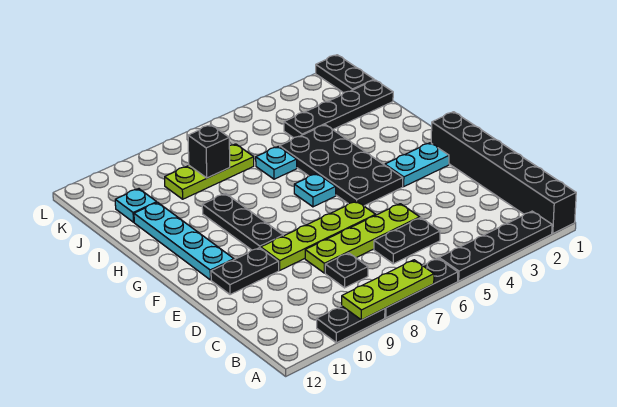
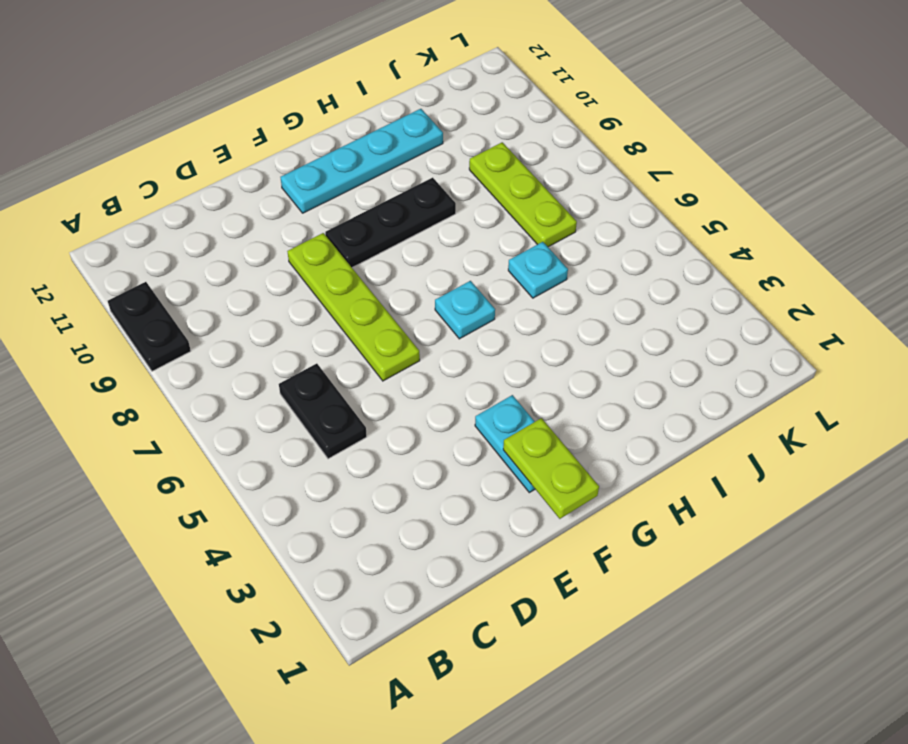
lime 1x2 plate [503,418,599,519] -> none
none -> black 1x6 brick [431,112,576,234]
none -> black 1x4 plate [439,211,552,281]
none -> black 1x3 plate [385,258,458,318]

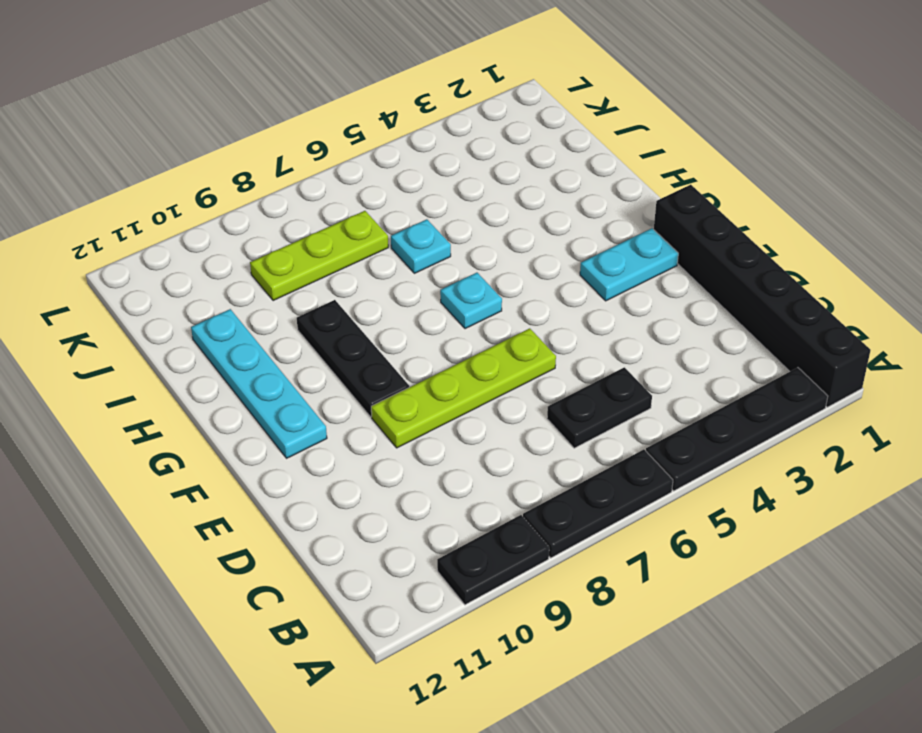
none -> black 1x1 plate [325,253,368,288]
none -> lime 1x4 plate [305,204,420,273]
none -> black 1x2 plate [211,248,279,295]

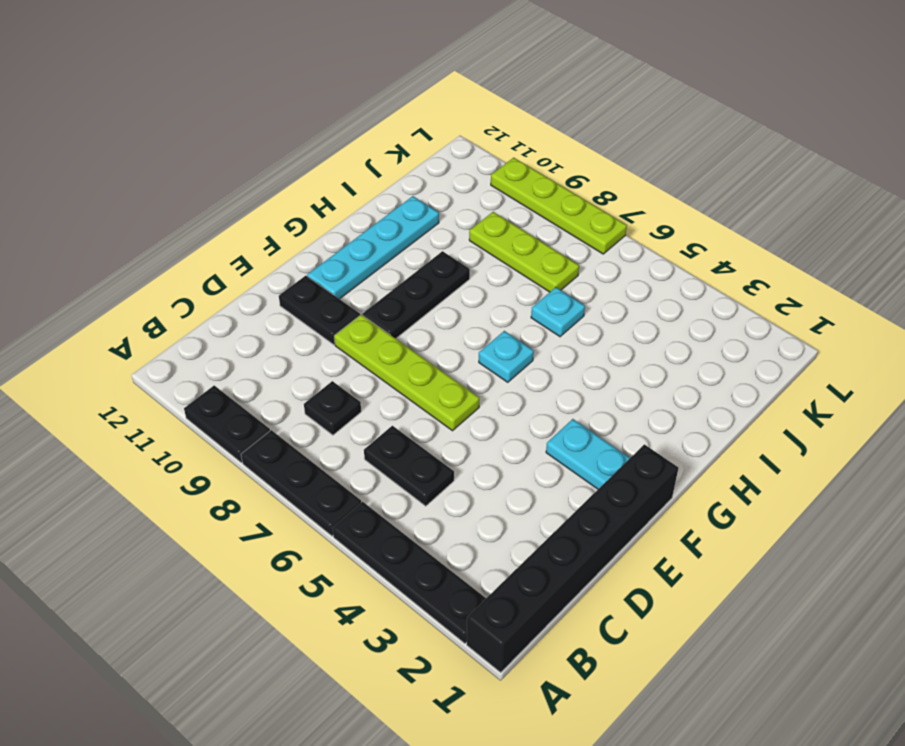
lime 1x4 plate [491,158,627,254] -> lime 1x4 plate moved to [305,204,420,273]
none -> black 2x4 plate [280,125,403,206]
none -> black 1x4 plate [284,80,393,138]
none -> cyan 1x1 plate [115,189,157,222]

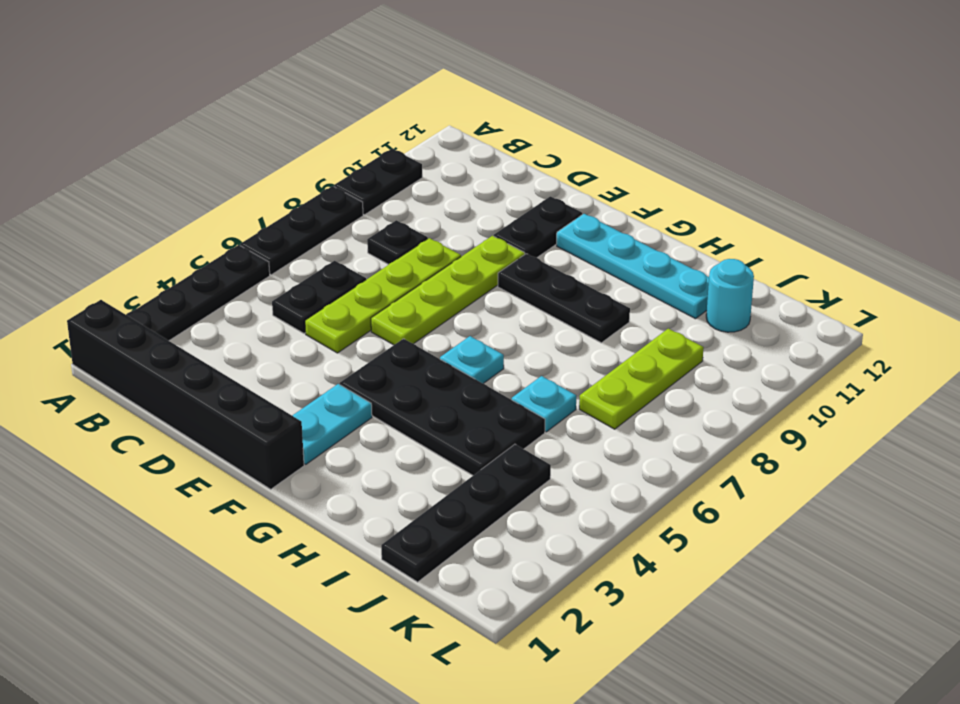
cyan 1x1 round brick [706,259,754,332] -> cyan 1x1 plate [115,189,157,222]
none -> black 1x2 plate [316,55,374,93]
none -> lime 1x3 plate [342,260,434,320]
none -> black 1x1 brick [188,125,230,178]

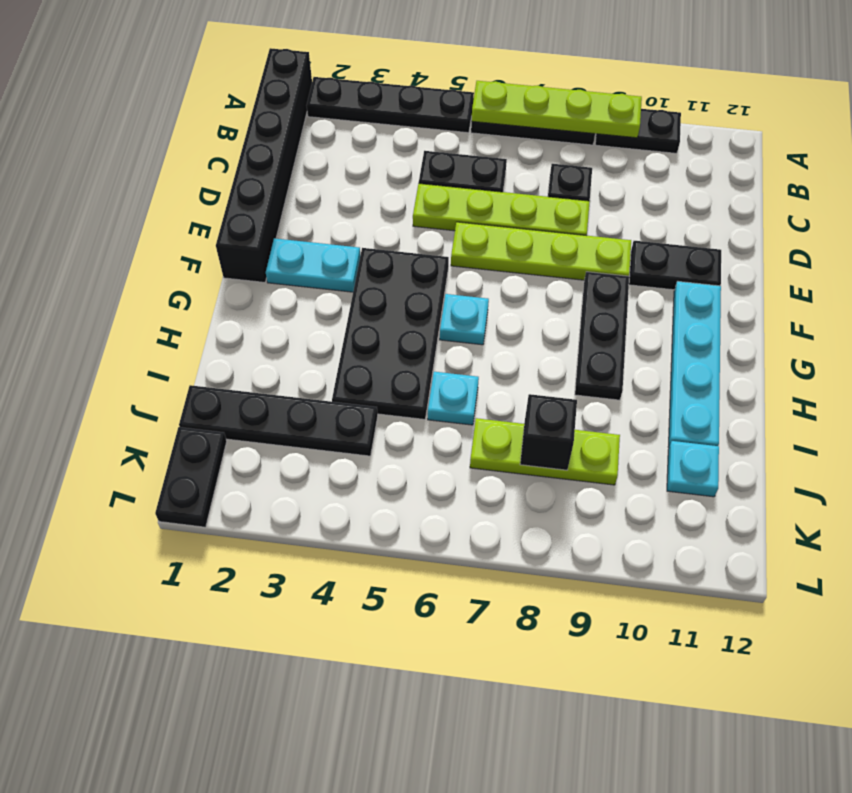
lime 1x4 plate [472,81,642,138] -> lime 1x3 plate [342,260,434,320]

